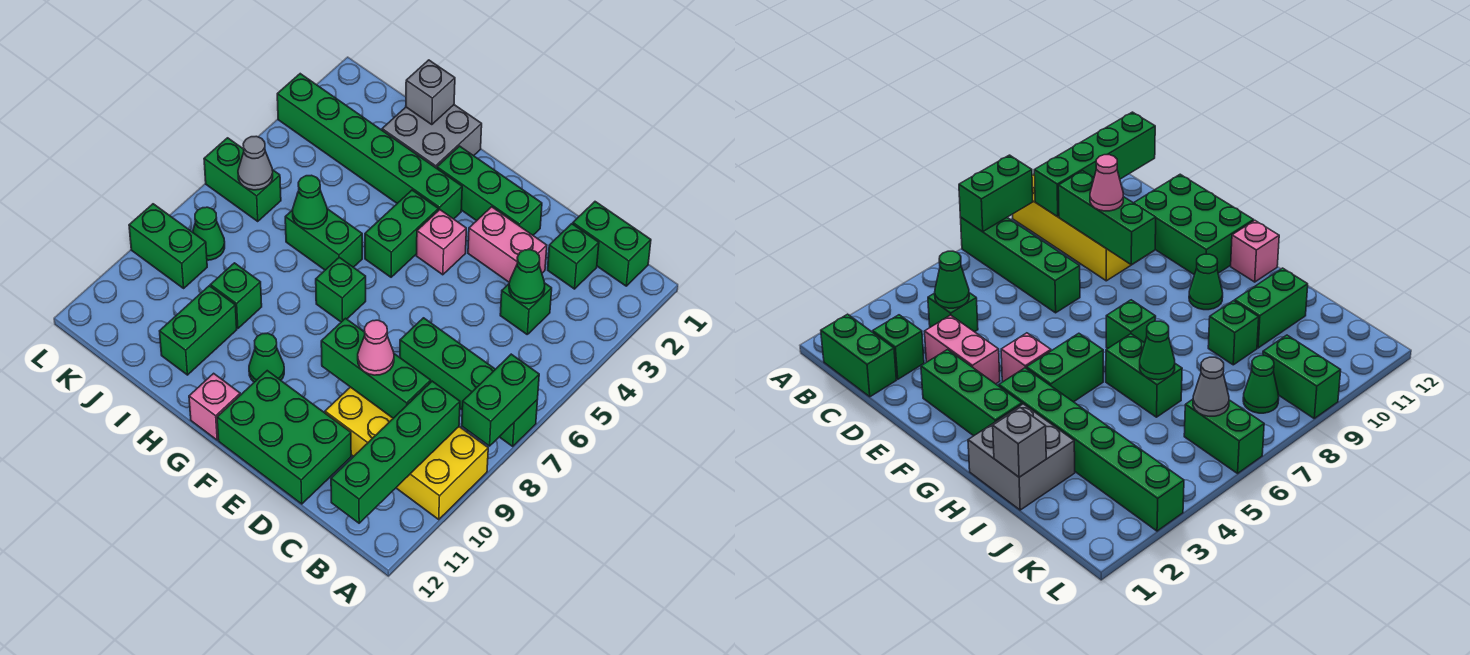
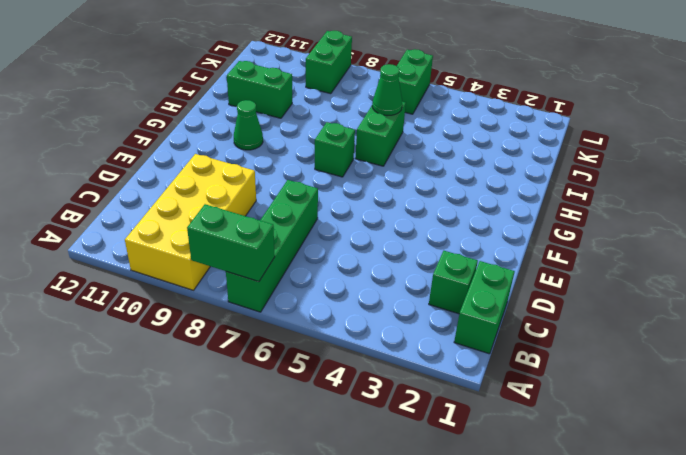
none -> green 1x1 brick [500,283,552,334]
none -> pink 1x2 brick [468,207,547,282]
none -> green 2x3 brick [217,371,351,504]

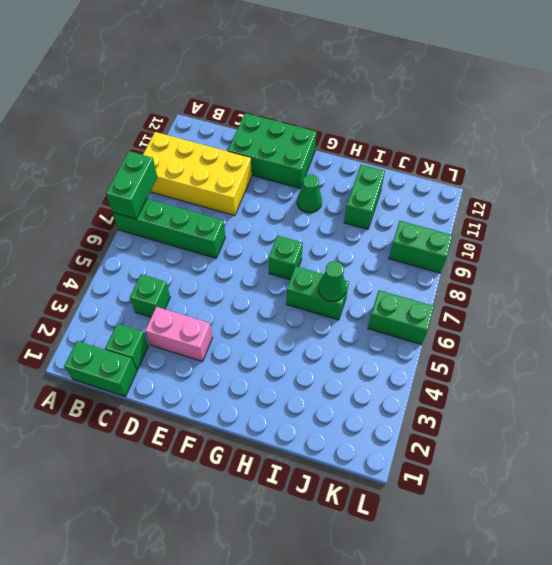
none -> green 1x3 brick [437,146,542,235]
none -> pink 1x1 brick [416,210,466,275]
none -> green 1x6 brick [277,74,462,219]

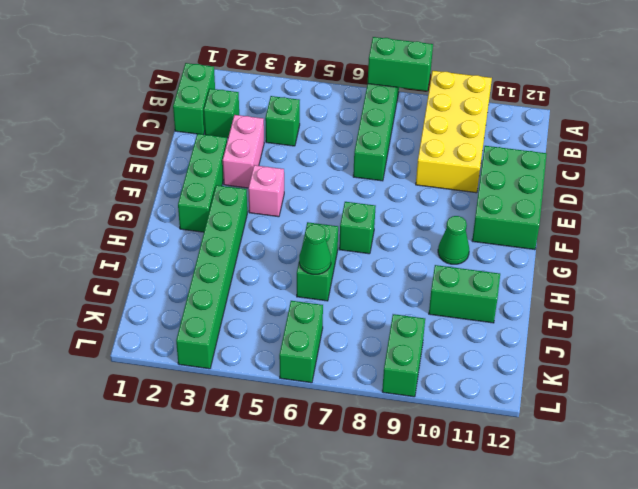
none -> green 1x2 brick [365,190,438,277]
none -> pink 1x1 brick [189,373,240,440]
none -> grey 2x2 brick [382,105,482,168]

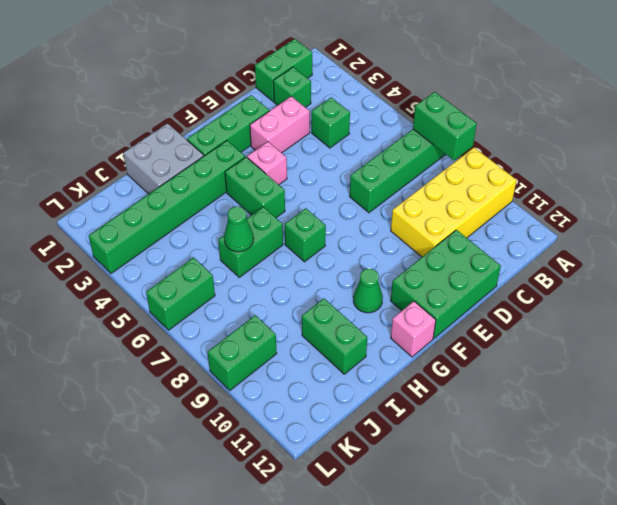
none -> green 1x1 brick [210,263,262,329]
none -> green 1x1 cone [193,207,225,260]
none -> green 1x4 brick [331,381,460,523]

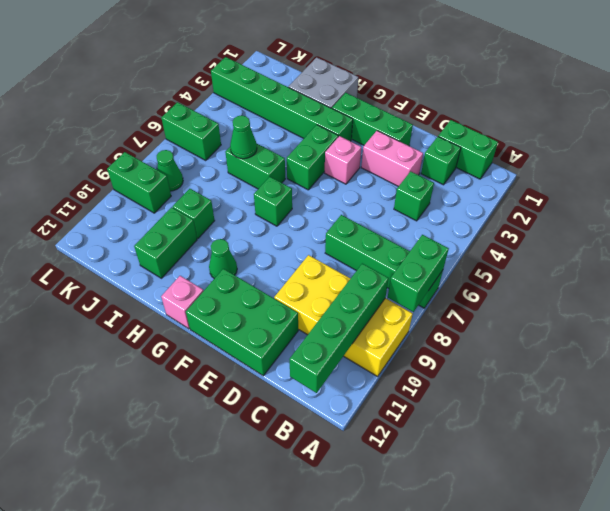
none -> green 1x1 cone [509,250,545,304]
none -> green 1x3 brick [321,318,431,418]
none -> grey 1x1 brick [406,60,455,125]

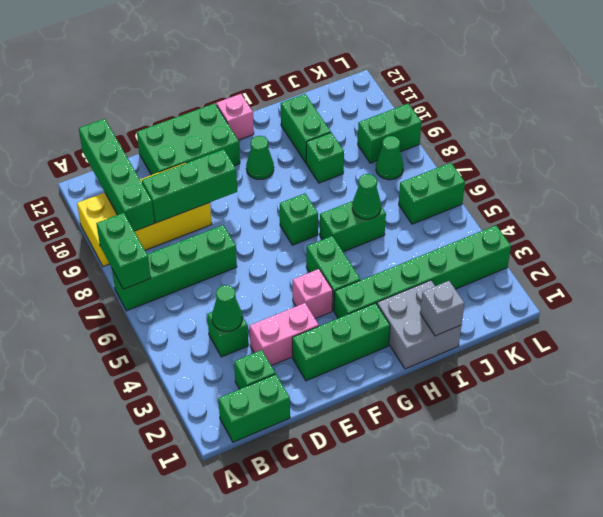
none -> grey 1x1 cone [238,136,273,190]
none -> pink 1x1 cone [358,320,394,375]

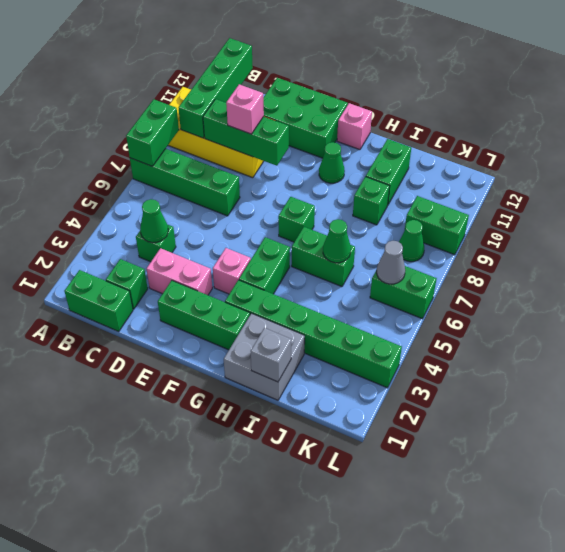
pink 1x1 brick [226,84,264,134] -> pink 1x1 cone [358,320,394,375]

